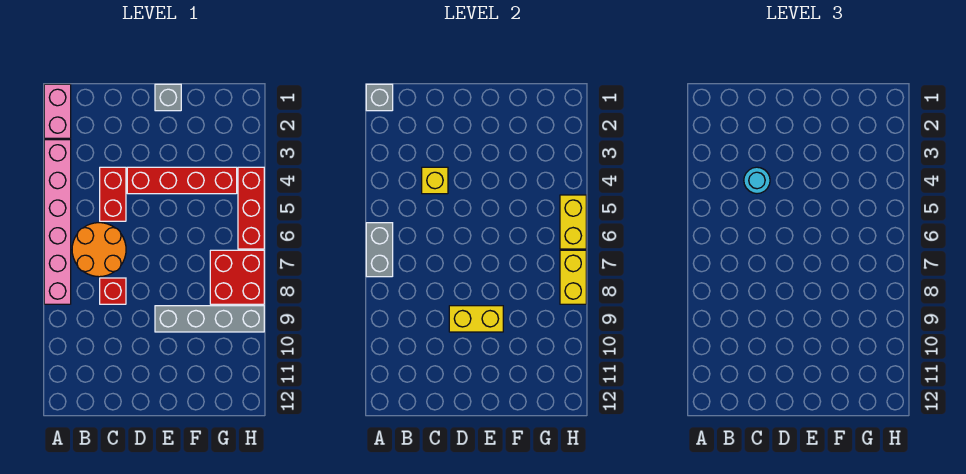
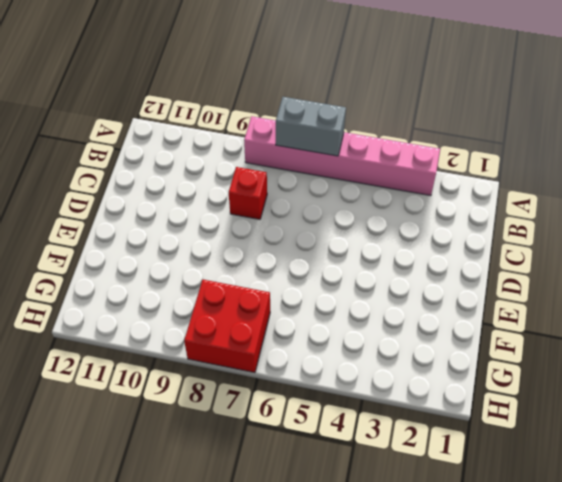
none -> pink 1x2 brick [44,84,71,138]
none -> orange 2x2 round brick [72,223,126,277]
none -> red 1x2 brick [100,167,126,221]

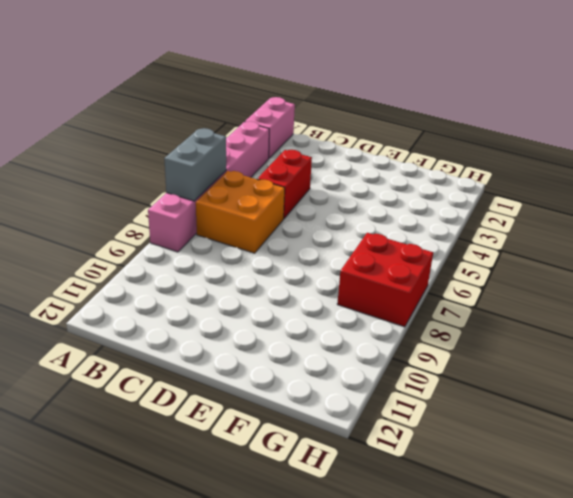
orange 2x2 brick [196,171,285,253] -> orange 2x2 round brick [72,223,126,277]
none -> red 1x1 brick [100,278,126,304]
none -> red 1x4 brick [127,167,237,194]
none -> grey 1x1 brick [155,84,181,111]

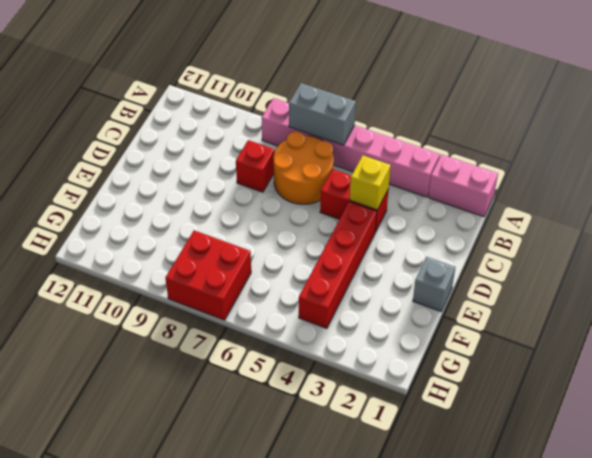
none -> grey 1x4 brick [155,306,264,332]
none -> red 1x3 brick [238,167,264,249]
none -> grey 1x1 brick [366,84,393,111]

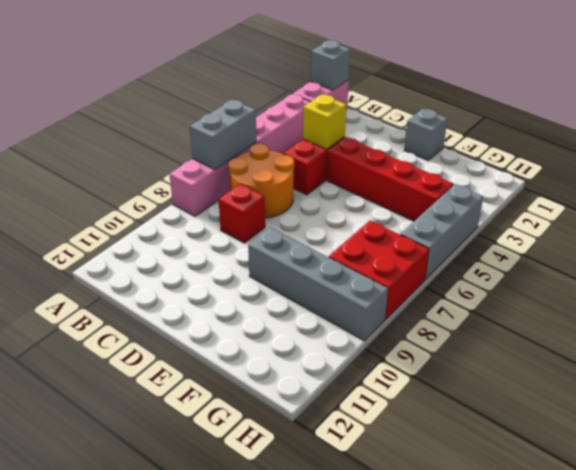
grey 1x3 brick [401,184,483,279] -> red 1x3 brick [238,167,264,249]
none -> yellow 1x2 brick [449,306,503,332]
none -> yellow 1x2 brick [560,195,586,249]
none -> yellow 1x2 brick [560,250,586,304]

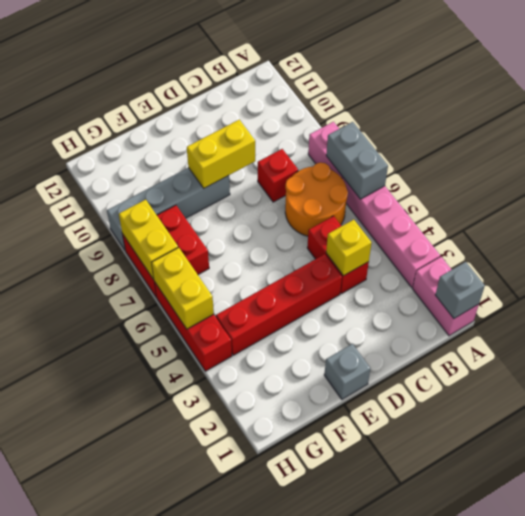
none -> cyan 1x1 round brick [744,167,770,194]

